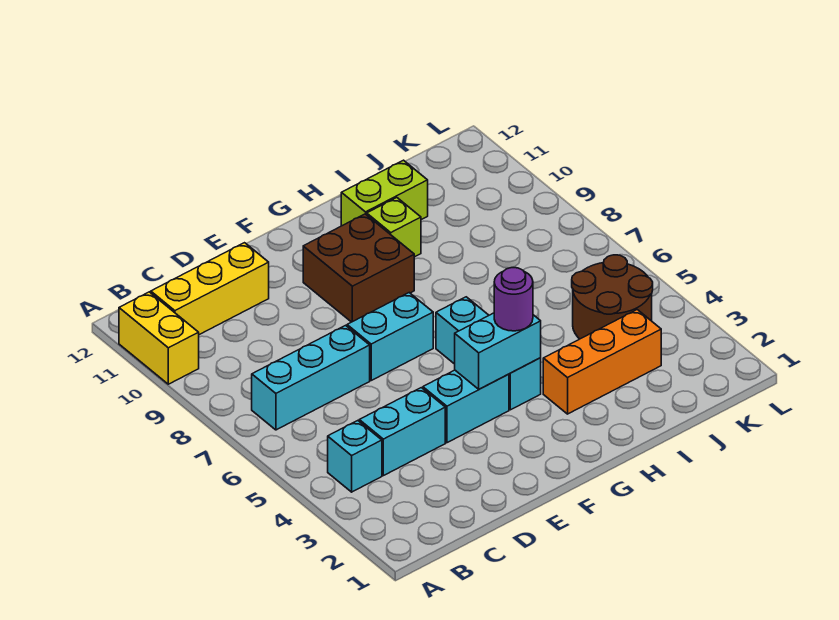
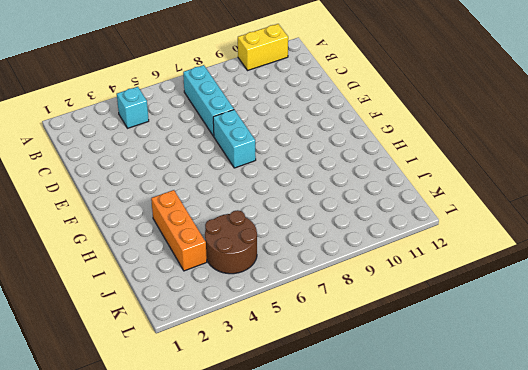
none -> yellow 1x3 brick [151,243,269,335]
none -> cyan 1x2 brick [359,388,445,476]
none -> cyan 1x2 brick [423,370,509,443]

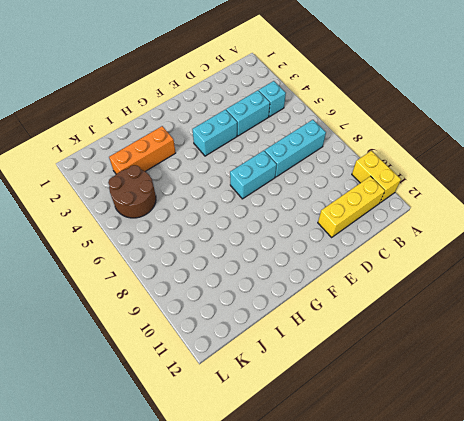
none -> brown 2x2 brick [303,214,414,322]
none -> cyan 1x3 brick [436,297,541,410]
none -> lime 1x1 brick [367,198,421,257]

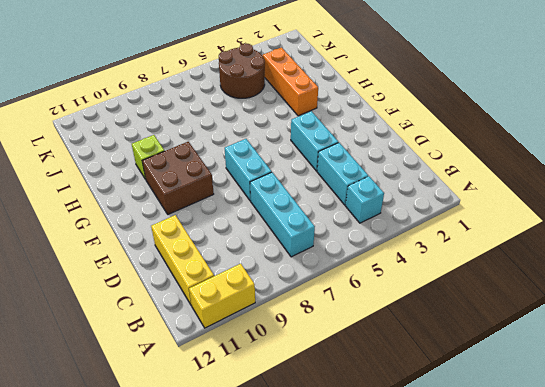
none -> cyan 1x3 brick [436,297,541,410]
none -> lime 1x2 brick [341,160,428,226]
none -> cyan 1x2 brick [455,313,541,389]

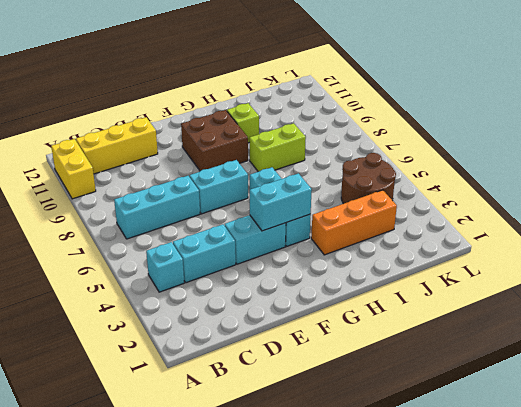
lime 1x2 brick [249,123,306,172] -> lime 1x2 brick moved to [341,160,428,226]
none -> purple 1x1 round brick [494,268,533,331]

